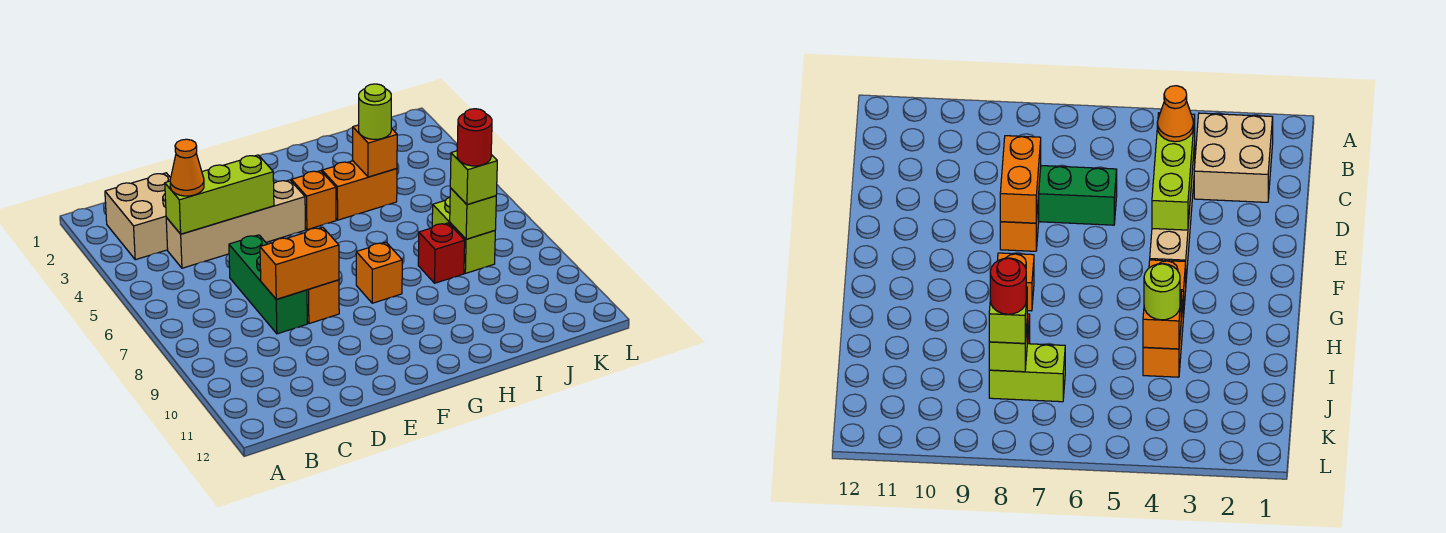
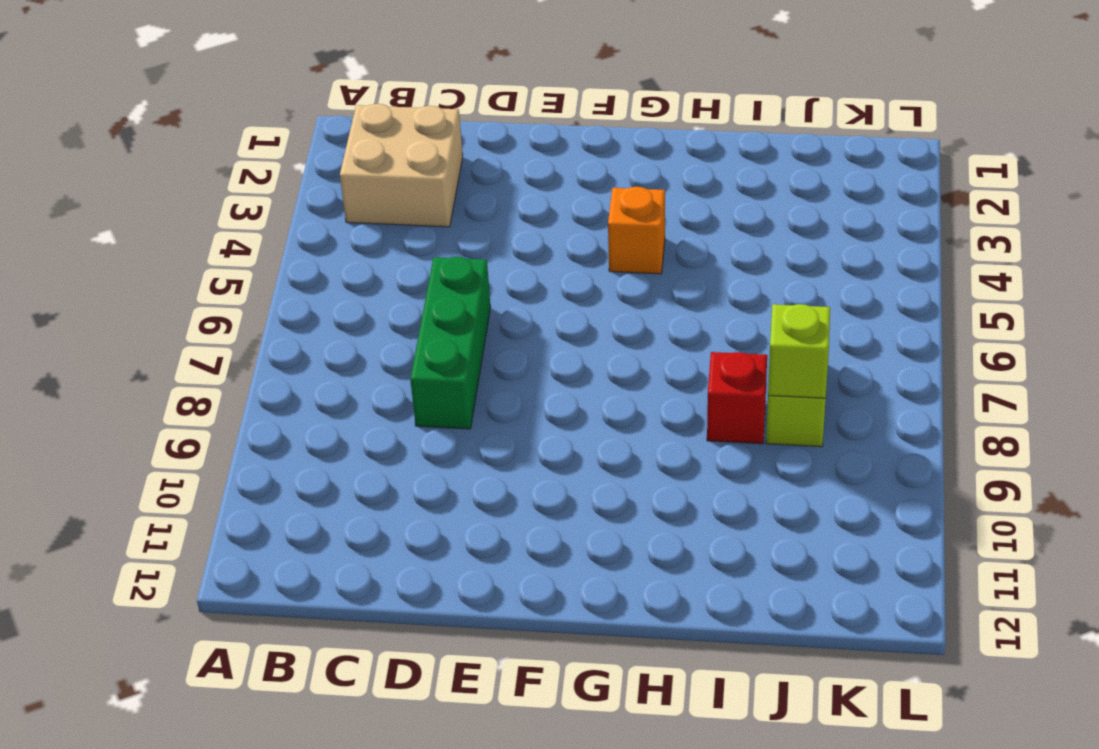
none -> tan 1x4 brick [166,180,305,268]
none -> orange 1x1 brick [307,280,339,324]
none -> orange 1x1 brick [356,242,402,303]

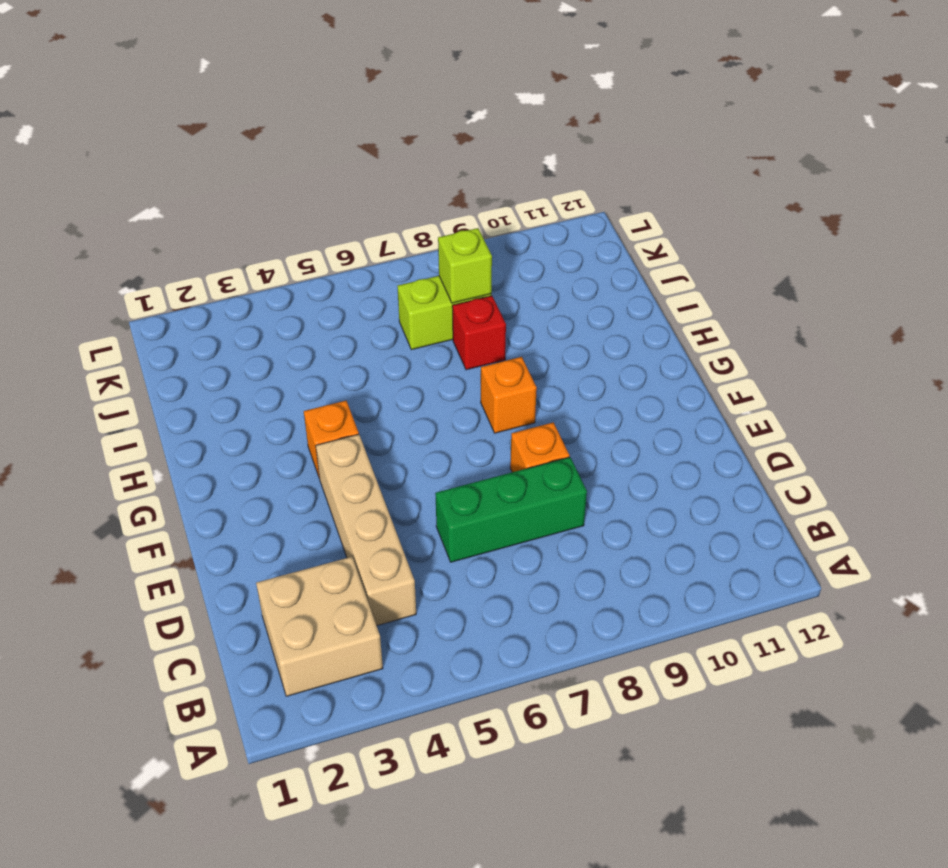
none -> orange 1x2 brick [322,161,397,220]
none -> lime 1x3 brick [165,155,274,234]
none -> orange 1x2 brick [260,227,339,299]

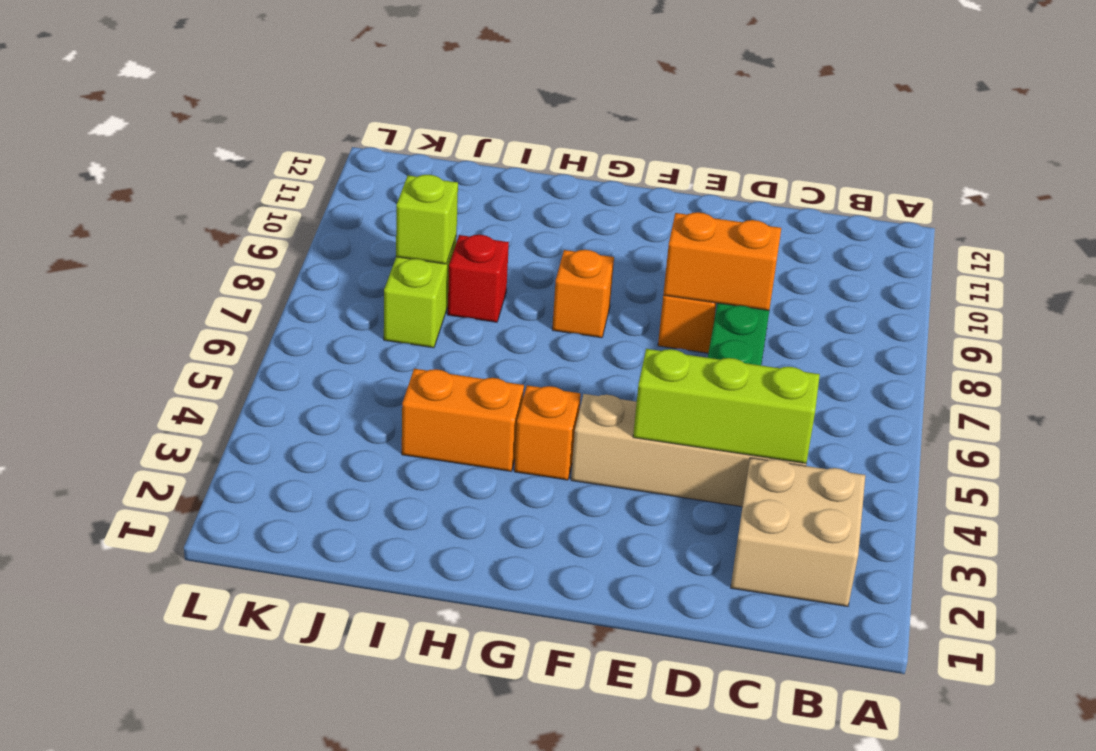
none -> orange 1x1 brick [353,125,397,177]
none -> orange 1x1 cone [170,139,204,196]
none -> lime 1x1 round brick [359,84,391,139]

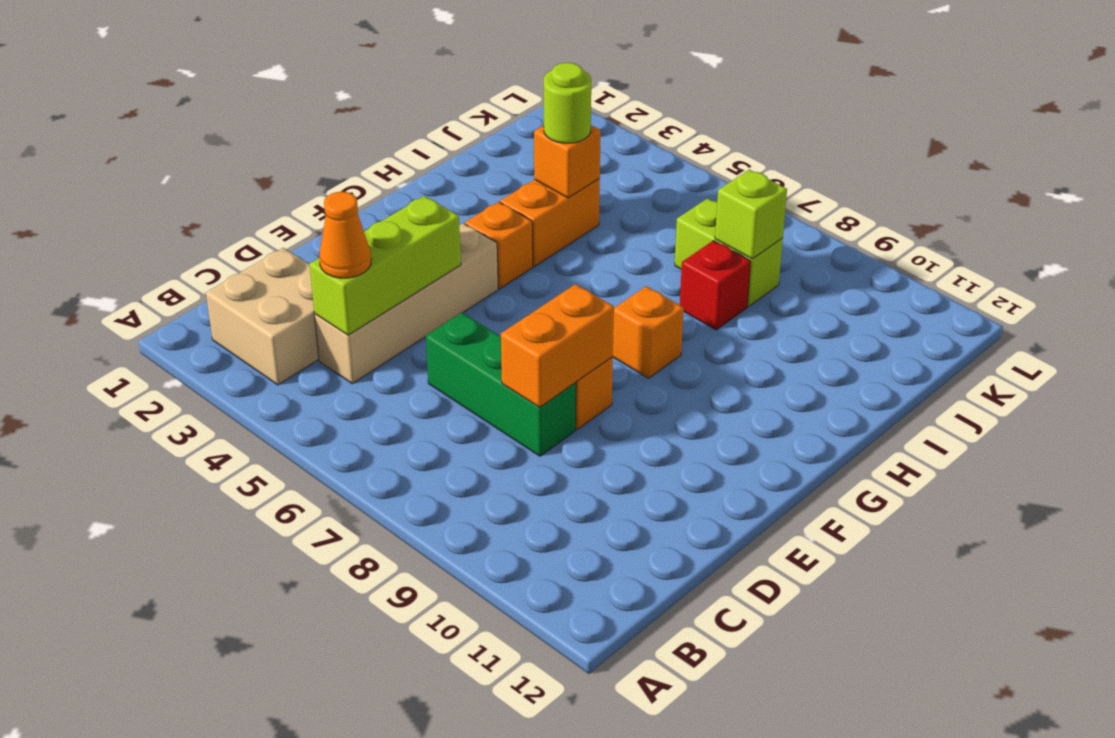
none -> lime 1x1 brick [450,151,497,204]
none -> red 1x1 round brick [457,109,492,166]

